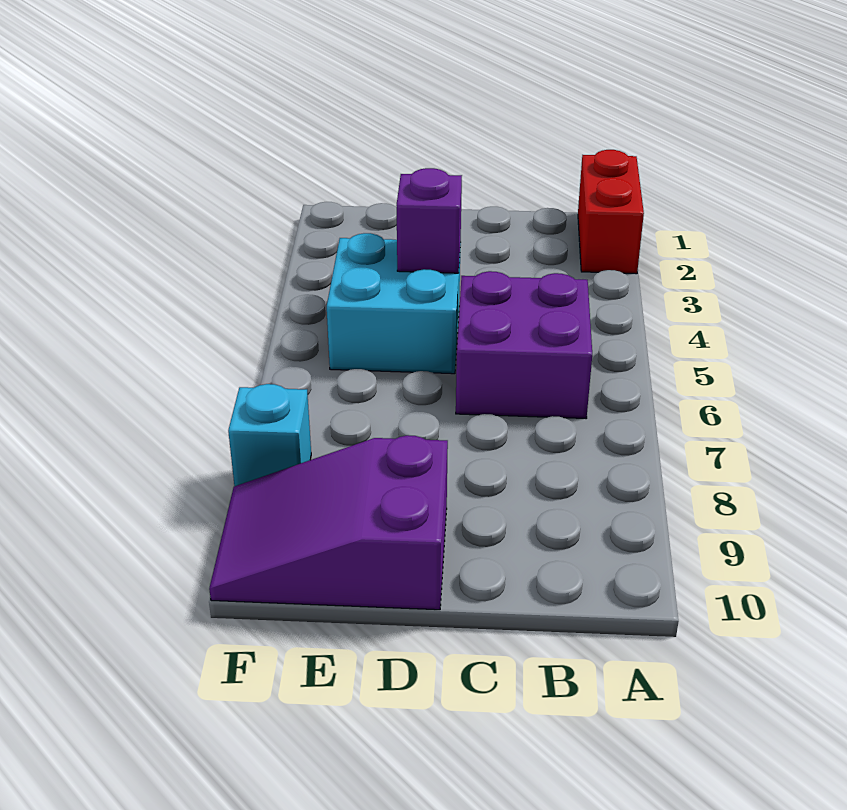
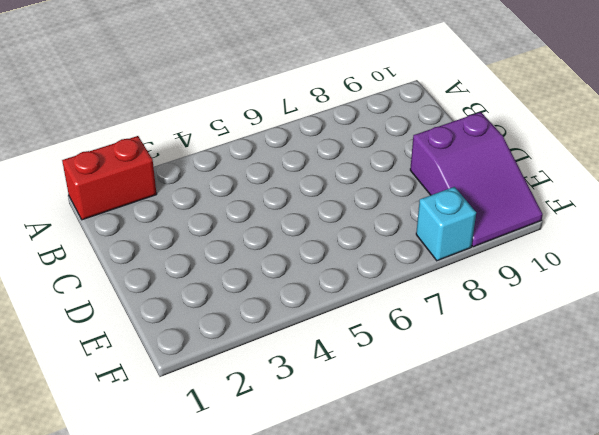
none -> purple 2x2 brick [456,271,592,418]
none -> cyan 2x2 brick [327,233,461,374]

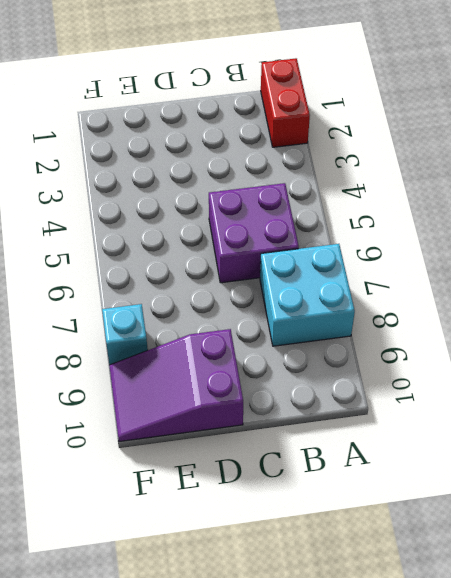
cyan 2x2 brick [260,244,355,346] -> cyan 2x2 brick moved to [327,233,461,374]
none -> purple 1x1 brick [396,168,462,273]

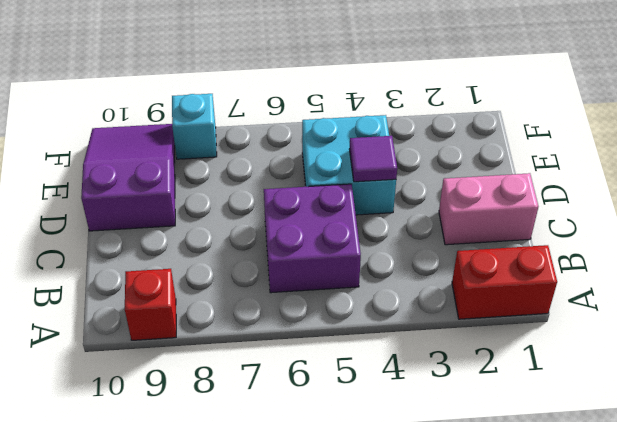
red 1x1 brick [125,269,176,340] -> none
pink 1x2 brick [439,173,538,245] -> none
purple 1x1 tile [349,136,397,182] -> purple 1x1 brick [396,168,462,273]

